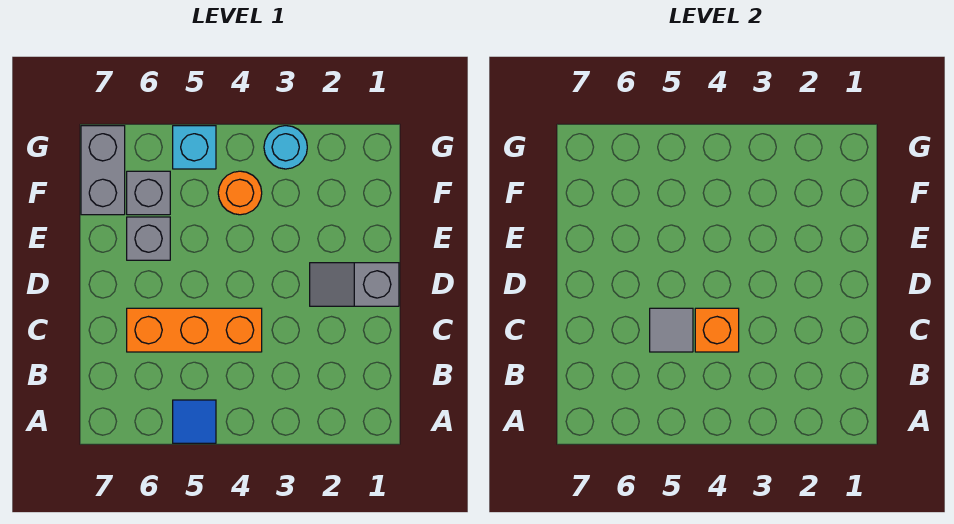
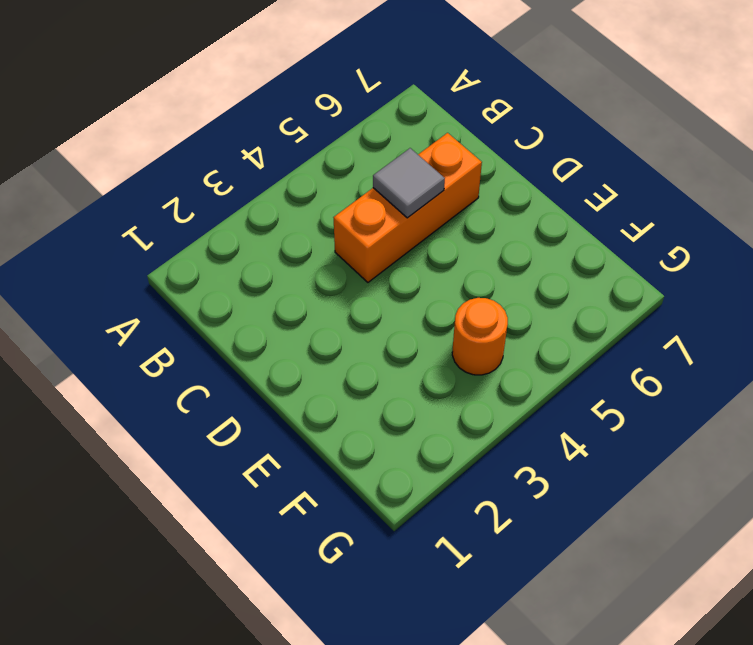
none -> blue 1x1 tile [173,400,216,443]
none -> grey 1x2 slope [310,263,399,306]

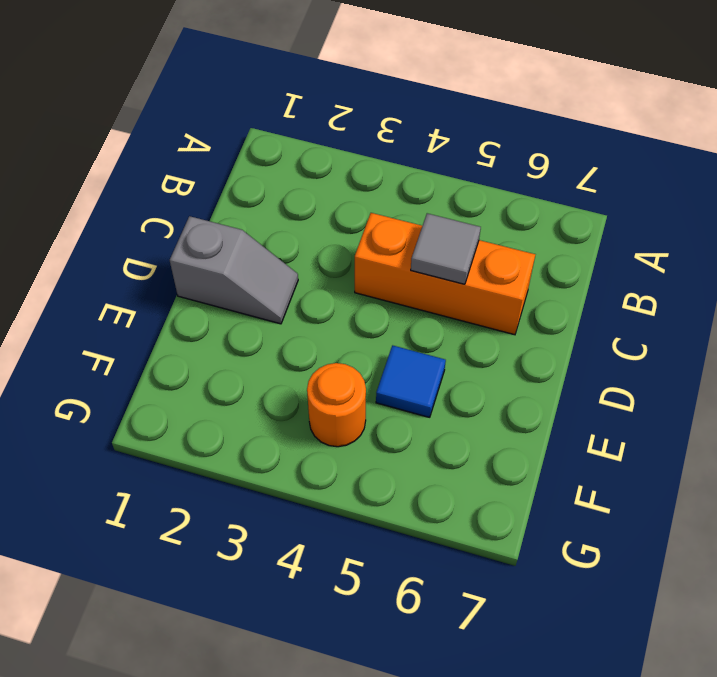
blue 1x1 tile [376,345,446,417] -> blue 1x1 tile moved to [173,400,216,443]
none -> grey 1x1 brick [127,217,170,260]
none -> grey 1x1 brick [127,171,170,215]

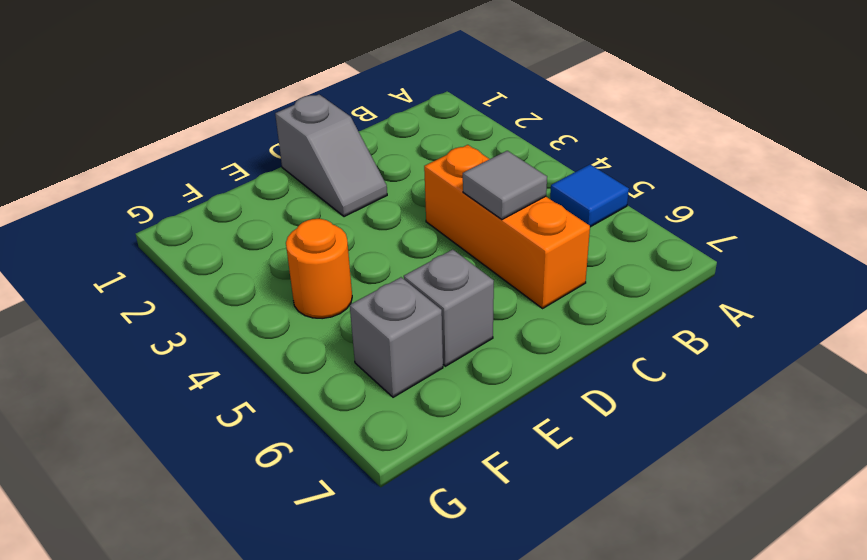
none -> grey 1x2 brick [81,126,125,215]
none -> cyan 1x1 round brick [264,126,307,169]

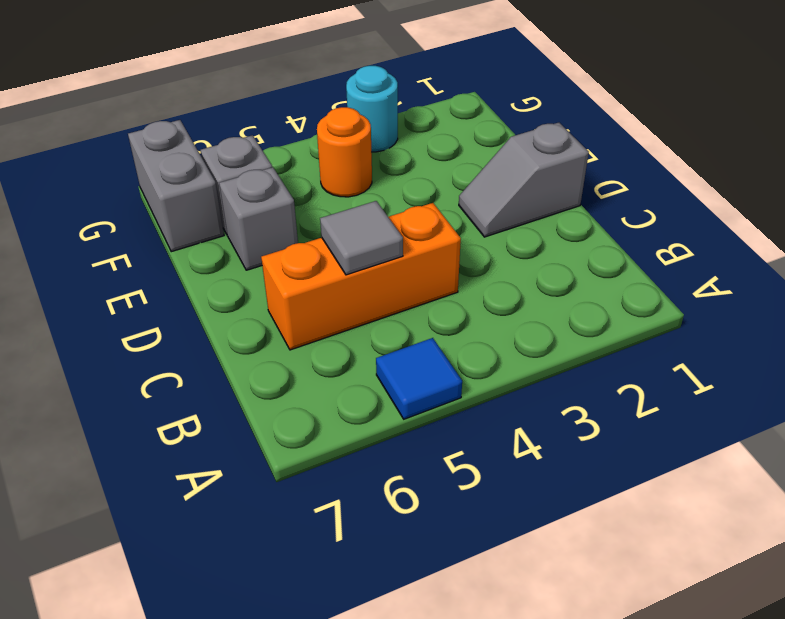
none -> cyan 1x1 brick [173,126,216,169]
none -> orange 1x1 brick [695,308,739,352]

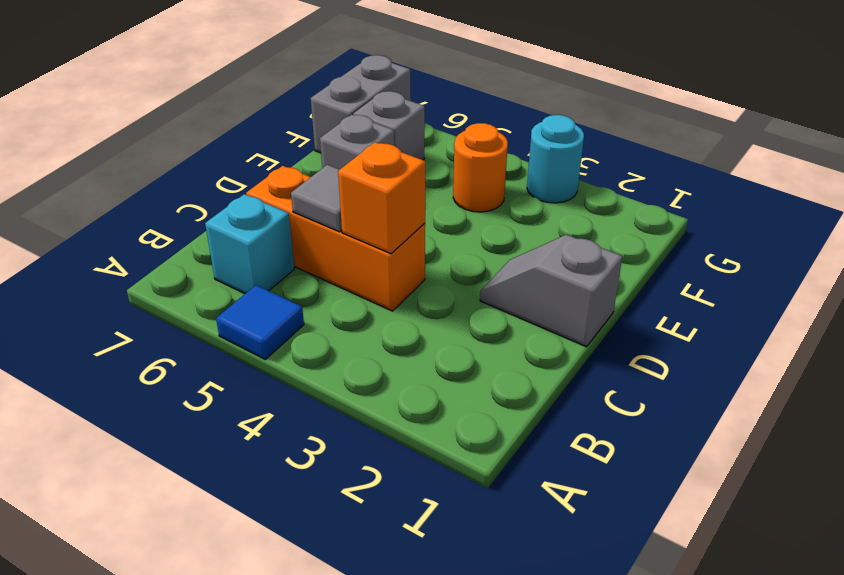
cyan 1x1 brick [205,194,295,294] -> cyan 1x1 brick moved to [173,126,216,169]

